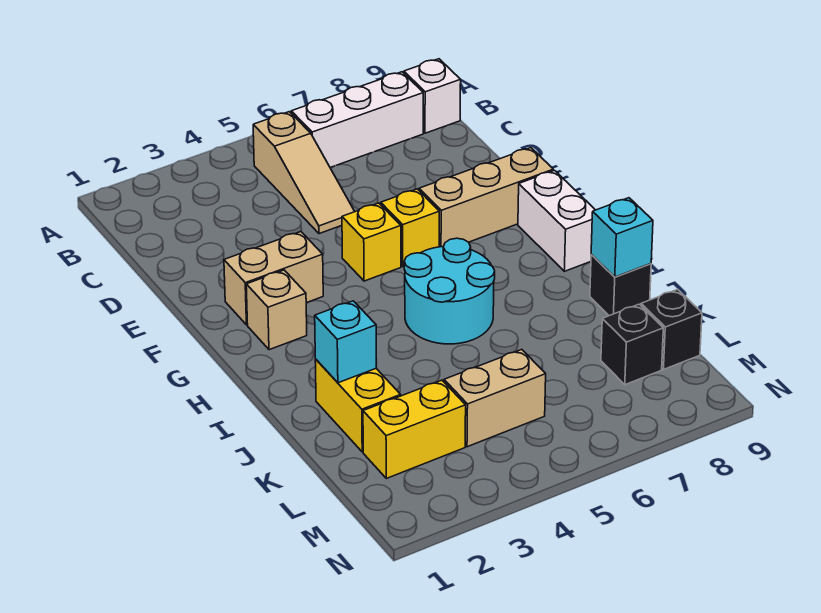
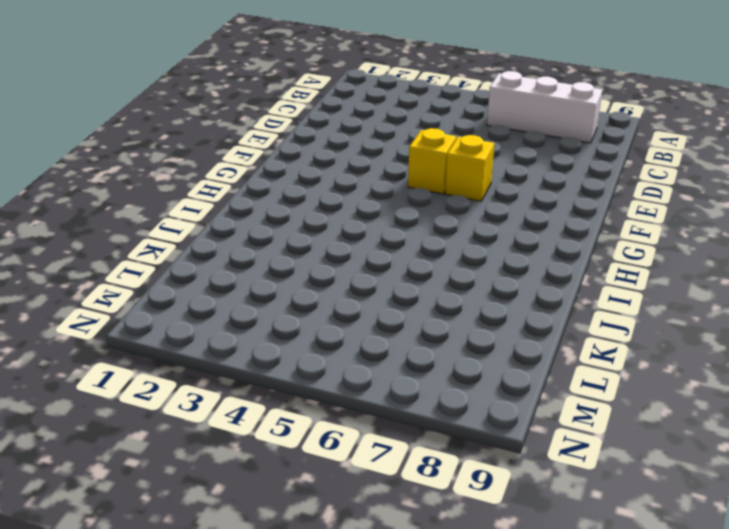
none -> tan 1x3 slope [253,112,355,234]
none -> white 1x1 brick [404,59,461,133]
none -> tan 1x2 brick [224,232,323,325]

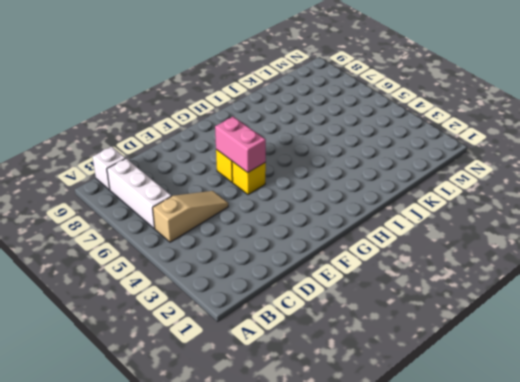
pink 1x2 brick [215,117,266,173] -> none
none -> tan 1x2 brick [224,232,323,325]
none -> tan 1x3 brick [419,148,553,247]
none -> tan 1x1 brick [246,270,307,350]

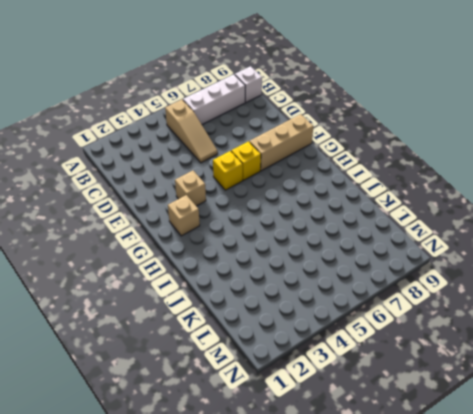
tan 1x1 brick [175,171,206,206] -> tan 1x2 brick [224,232,323,325]
none -> white 1x2 brick [518,170,595,271]
none -> cyan 2x2 round brick [404,238,495,344]
none -> yellow 1x2 brick [315,359,401,452]

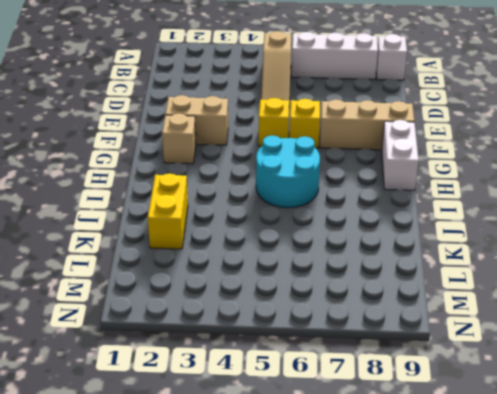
none -> black 1x1 brick [590,254,651,316]
none -> yellow 1x2 brick [363,380,466,478]
none -> tan 1x2 brick [444,350,546,447]

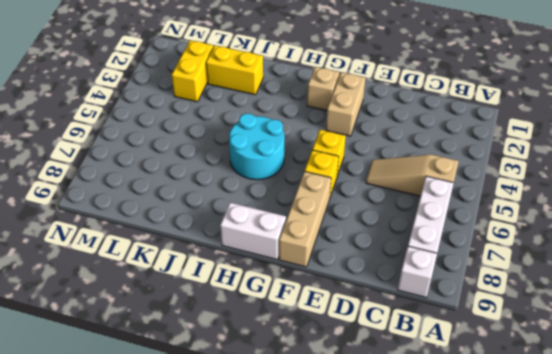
none -> black 1x1 brick [590,254,651,316]
none -> tan 1x2 brick [444,350,546,447]
none -> black 1x1 brick [601,304,663,385]

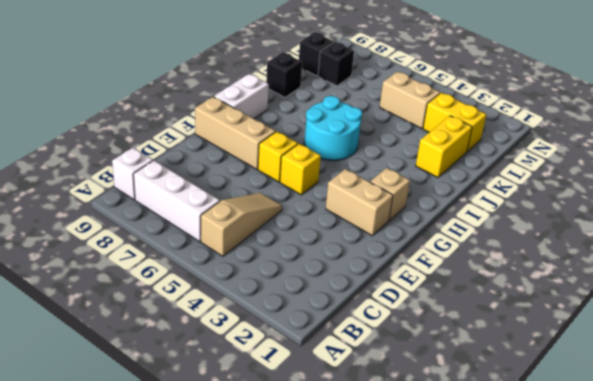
none -> cyan 1x1 brick [315,301,376,383]
none -> cyan 1x1 brick [591,198,653,277]

